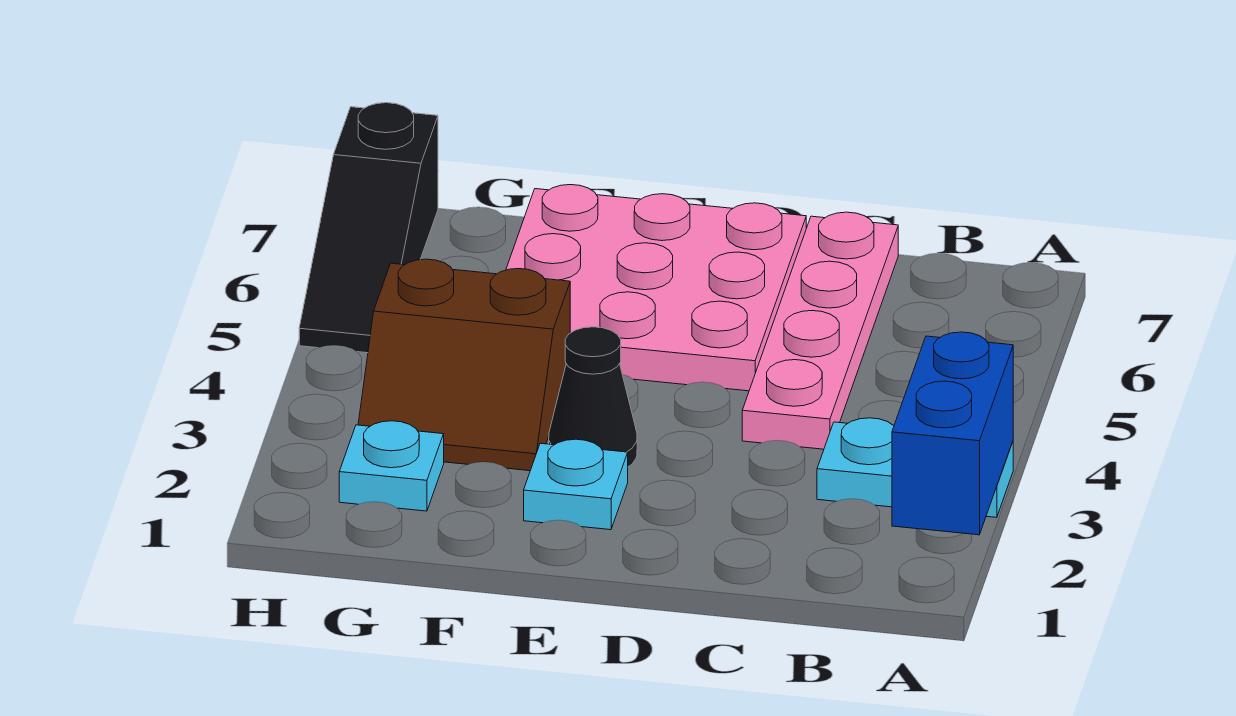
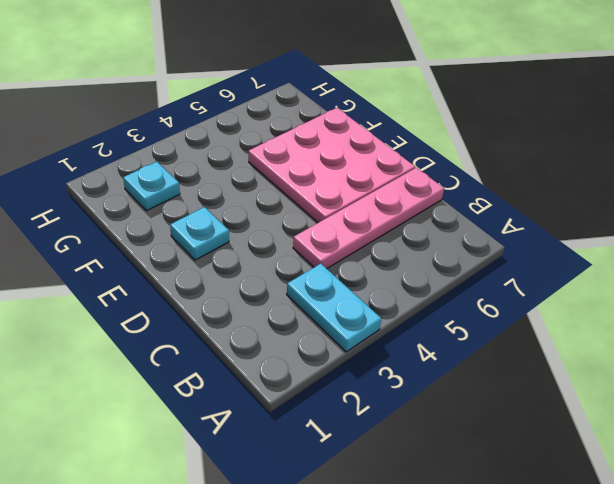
none -> black 1x1 cone [549,327,637,467]
none -> brown 2x2 slope [358,259,570,471]

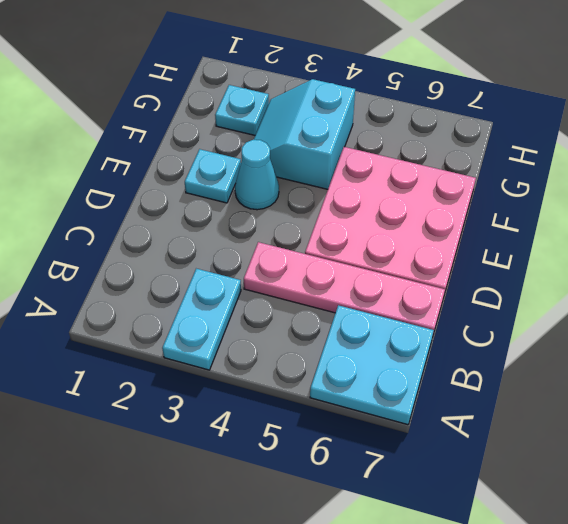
cyan 2x2 plate [310,305,434,425] -> none
cyan 1x1 cone [235,140,279,210] -> black 1x1 cone [549,327,637,467]
cyan 2x2 slope [254,79,355,189] -> brown 2x2 slope [358,259,570,471]
none -> black 1x3 slope [299,103,438,353]
none -> blue 1x2 brick [892,332,1013,535]

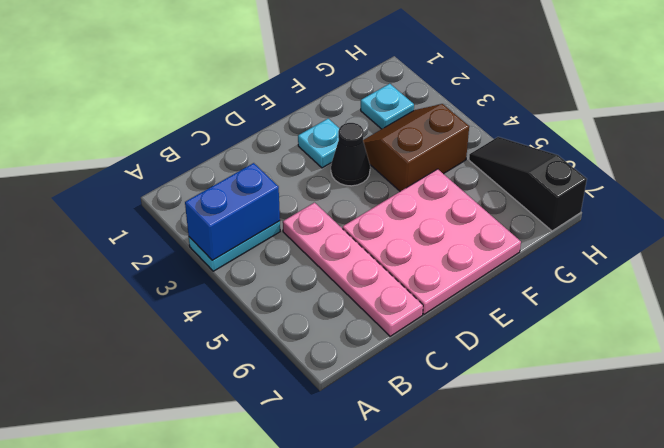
blue 1x2 brick [185,163,280,260] -> blue 1x2 brick turned to [892,332,1013,535]

